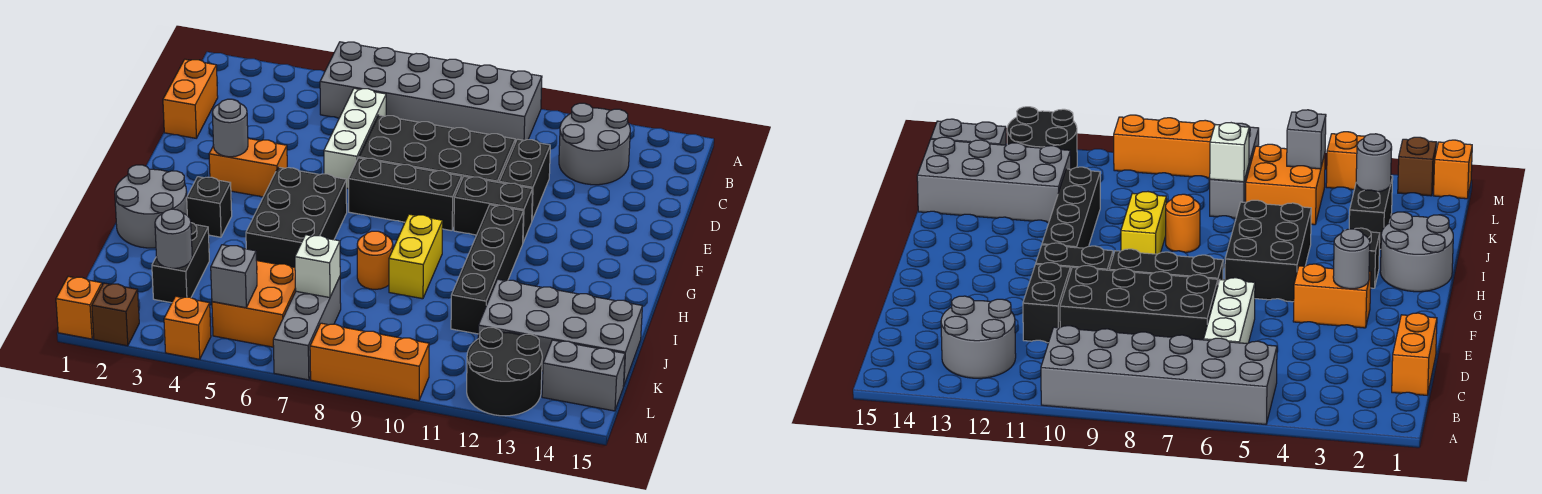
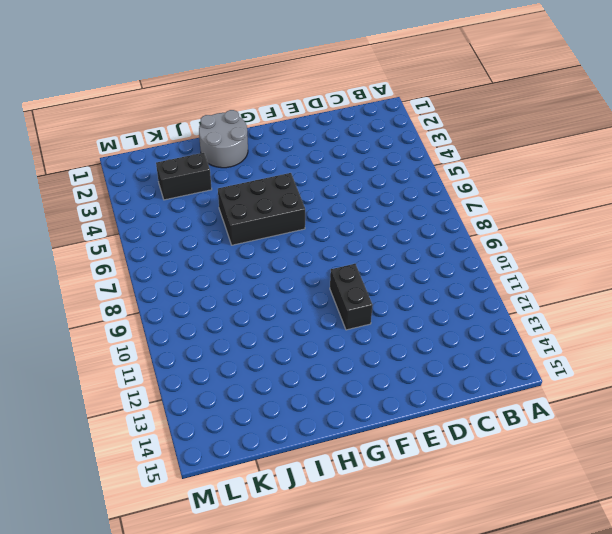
none -> grey 2x6 brick [320,42,542,143]
none -> grey 2x2 round brick [559,103,630,185]
none -> orange 1x2 brick [163,59,218,138]

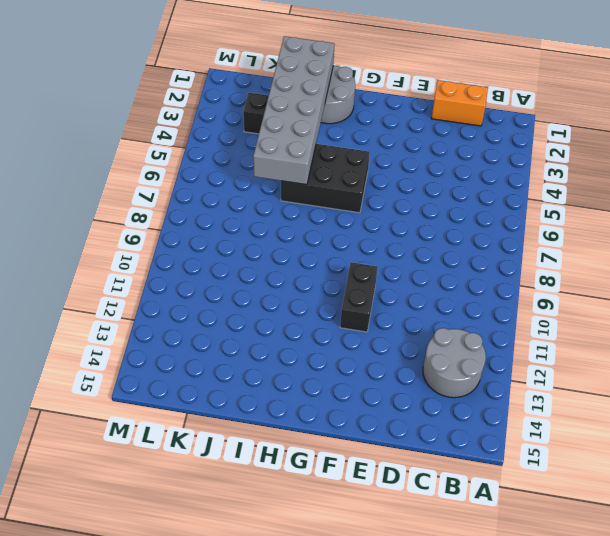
grey 2x6 brick [253,36,335,185] -> grey 2x6 brick moved to [320,42,542,143]
none -> white 1x3 brick [324,88,386,189]
none -> black 2x4 brick [359,115,515,182]
none -> black 1x2 brick [499,139,550,220]

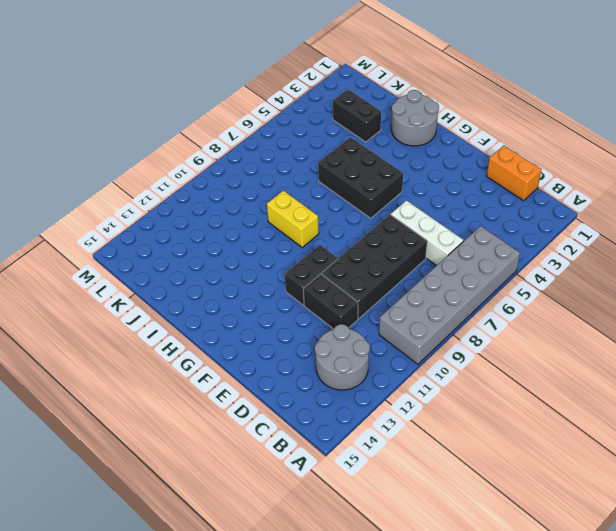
none -> orange 1x2 brick [209,139,287,197]
none -> black 1x3 brick [348,158,462,231]
none -> black 1x4 brick [451,205,523,334]

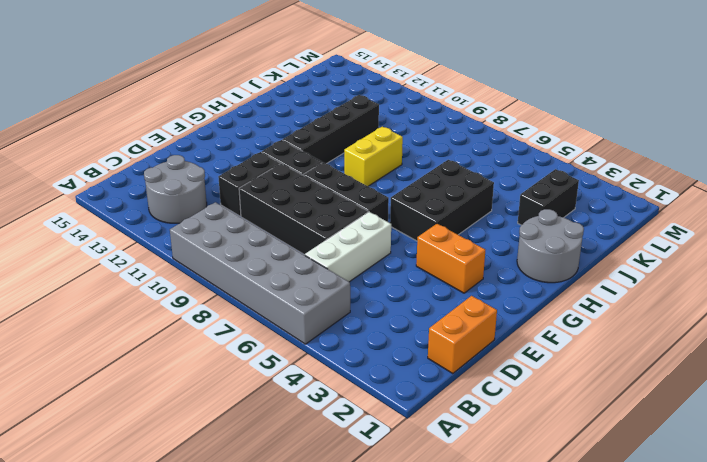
none -> black 1x1 brick [187,177,232,237]
none -> orange 1x1 round brick [357,231,393,289]
none -> grey 2x4 brick [478,279,642,386]

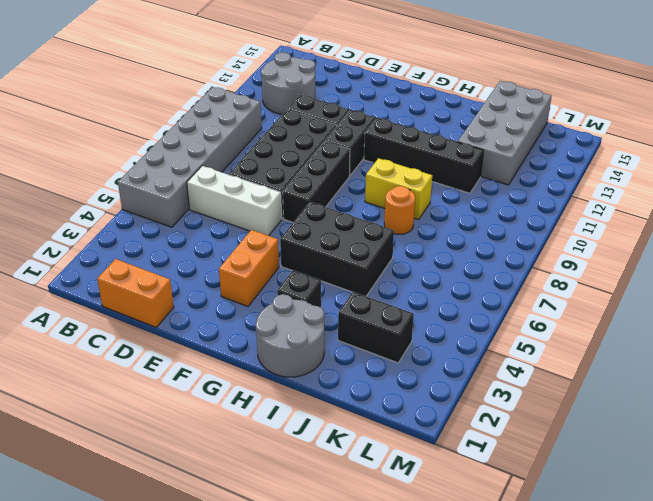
none -> orange 2x2 brick [212,261,296,347]
none -> grey 1x3 brick [273,277,341,380]
none -> black 2x2 round brick [467,328,542,416]

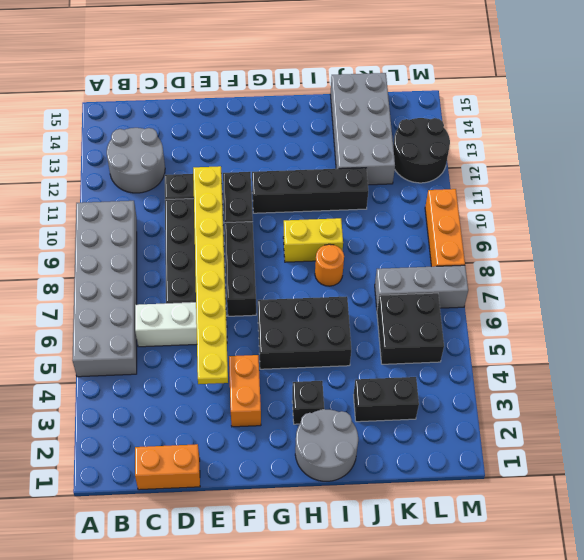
yellow 1x8 plate [193,166,228,384] -> none
black 2x2 brick [377,293,444,364] -> orange 2x2 brick [212,261,296,347]
none -> grey 1x2 brick [542,340,625,411]
none -> orange 1x1 brick [56,277,102,339]
none -> brown 1x1 brick [92,283,139,346]

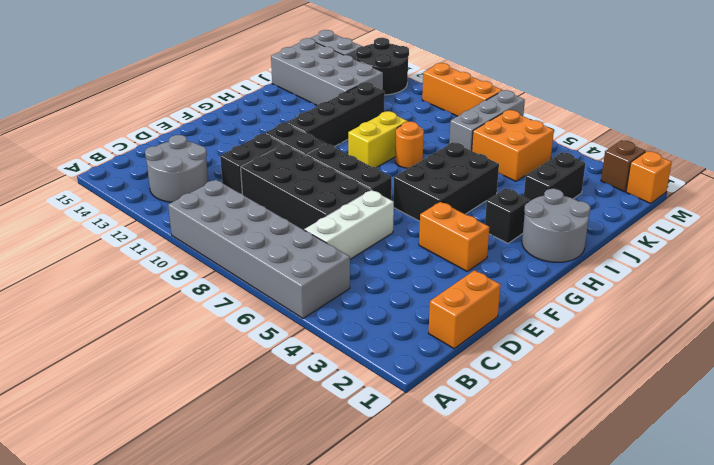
none -> orange 1x1 brick [164,296,211,359]
none -> grey 1x1 round brick [212,99,248,157]
none -> grey 1x1 round brick [155,209,192,268]

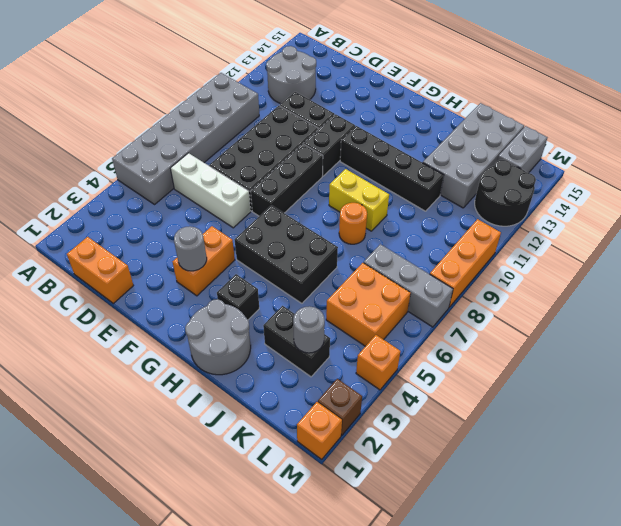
none -> white 1x1 brick [295,235,340,298]
none -> grey 1x1 brick [211,245,257,308]

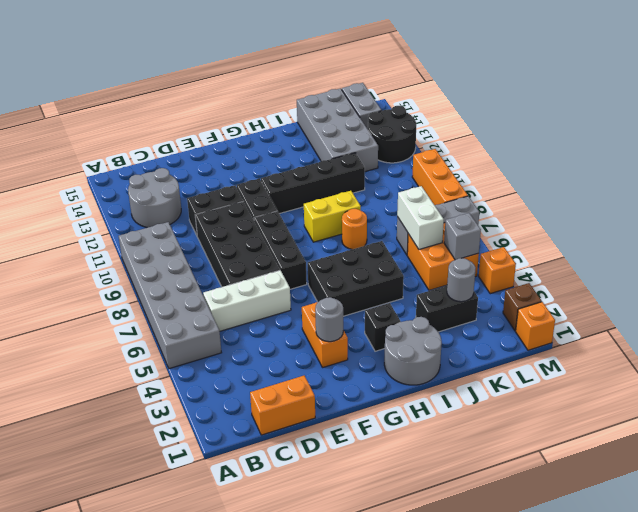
white 1x2 brick [397,186,444,249] -> white 1x1 brick [295,235,340,298]

